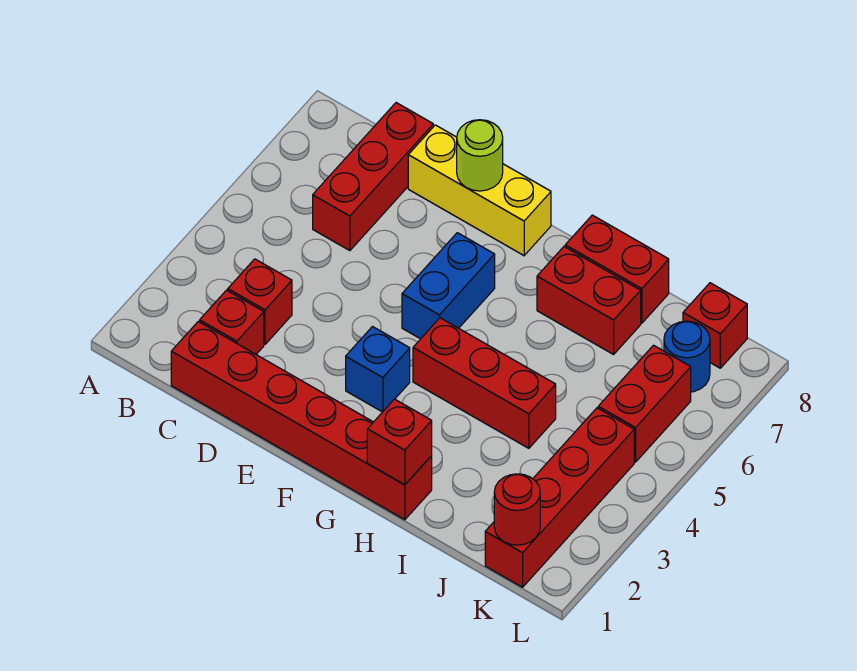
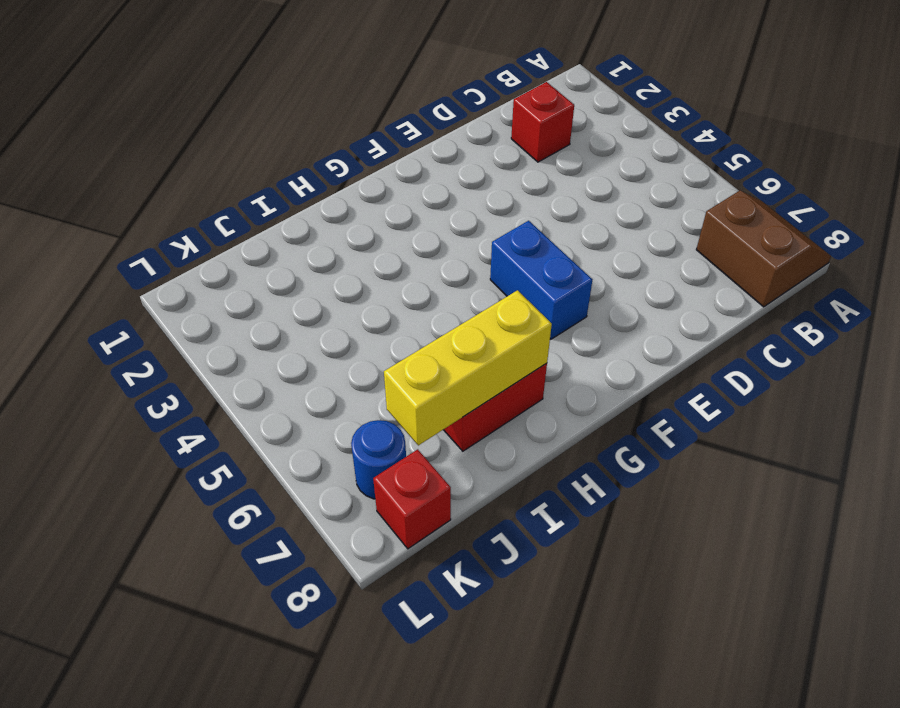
brown 2x2 slope [696,191,831,307] -> none
yellow 1x3 brick [384,290,552,445] -> yellow 1x3 brick moved to [408,125,551,255]
none -> red 1x6 brick [171,322,432,520]
none -> red 1x1 brick [228,259,292,344]
none -> red 1x3 brick [313,103,433,251]

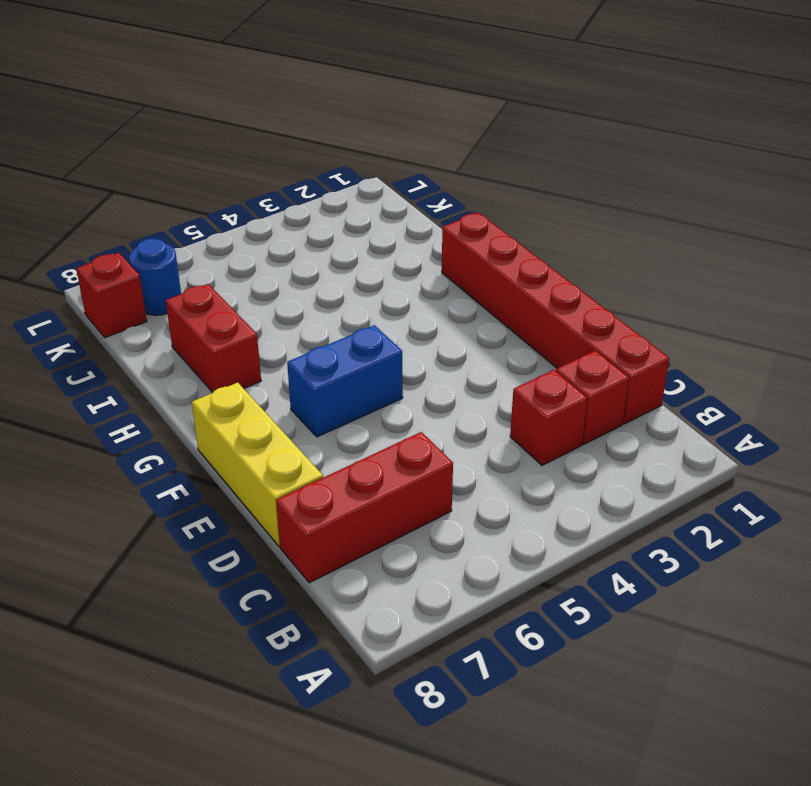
none -> blue 1x1 brick [346,327,410,412]
none -> red 1x3 brick [413,318,556,448]
none -> red 1x2 brick [565,215,669,323]

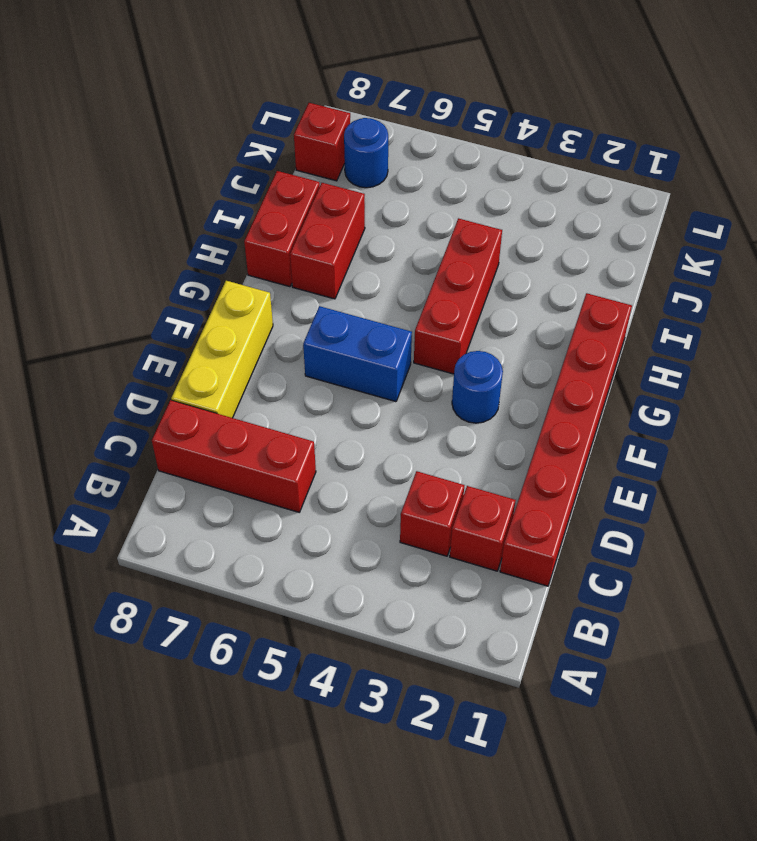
blue 1x1 round brick [452,351,503,423] -> blue 1x1 brick [346,327,410,412]
none -> red 1x4 brick [485,408,634,587]
none -> red 1x2 brick [598,345,691,462]
none -> lime 1x1 round brick [457,120,503,191]

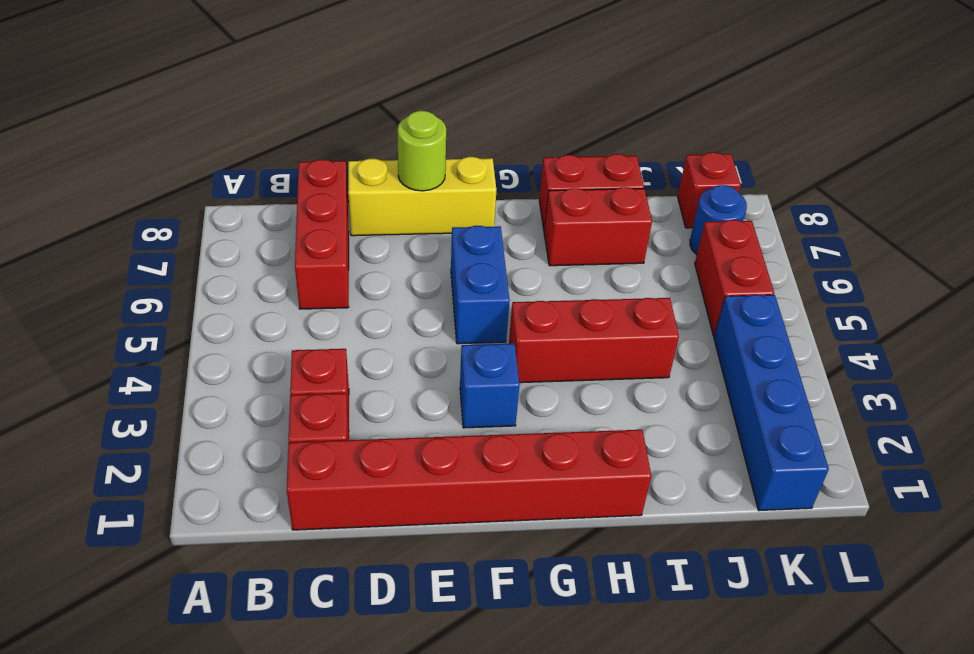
blue 1x4 brick [714,295,829,511] -> red 1x4 brick [485,408,634,587]
none -> red 1x1 brick [367,399,432,485]
none -> red 1x1 round brick [494,474,540,545]

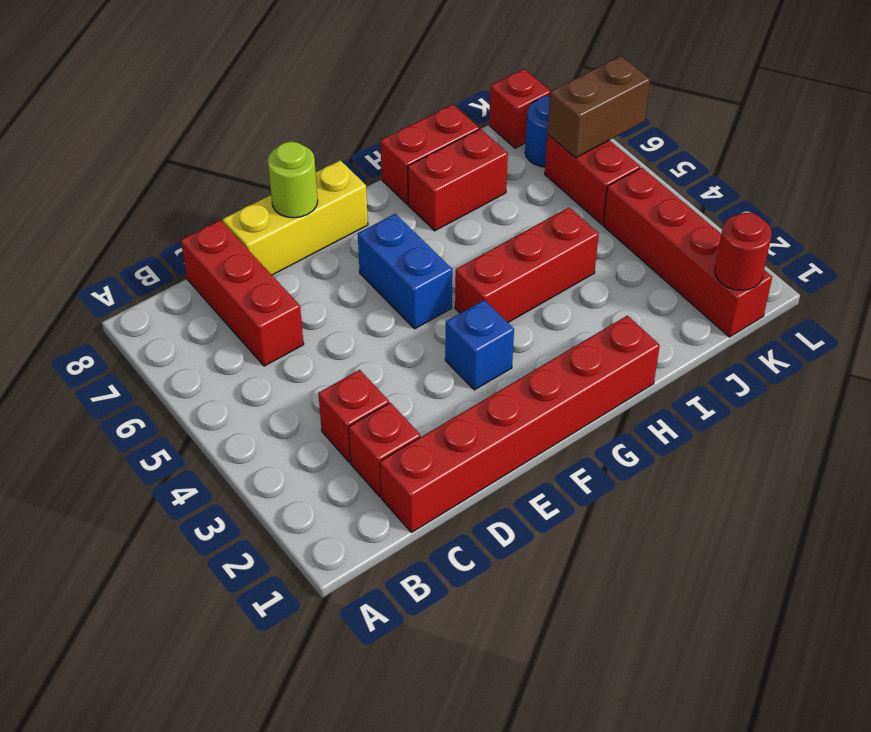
brown 1x2 brick [547,56,650,158] -> none
none -> red 1x1 brick [367,399,432,485]

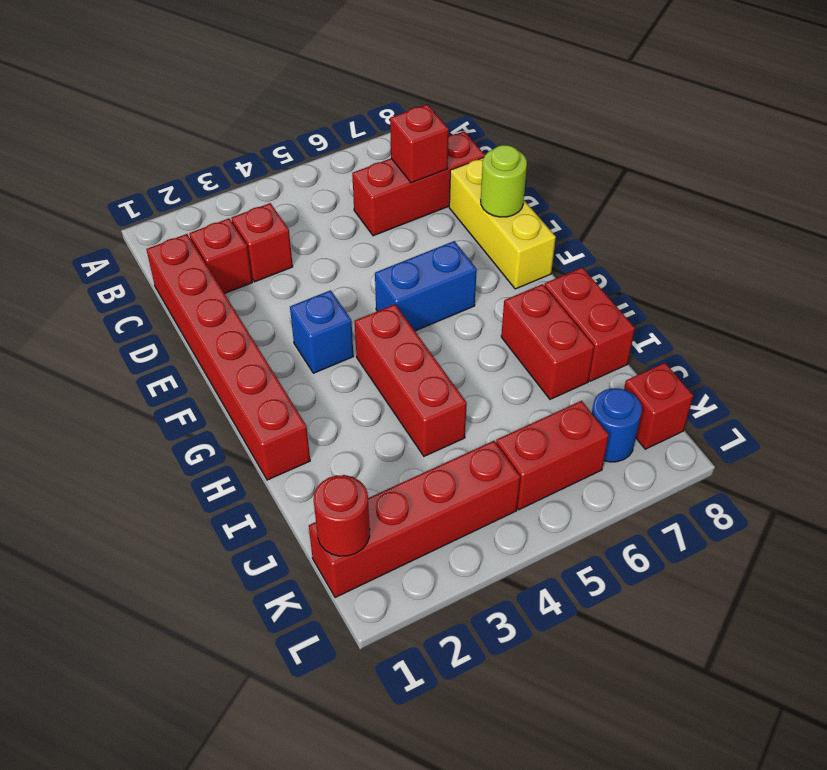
red 1x1 brick [390,104,449,183] -> red 1x1 brick moved to [367,399,432,485]

